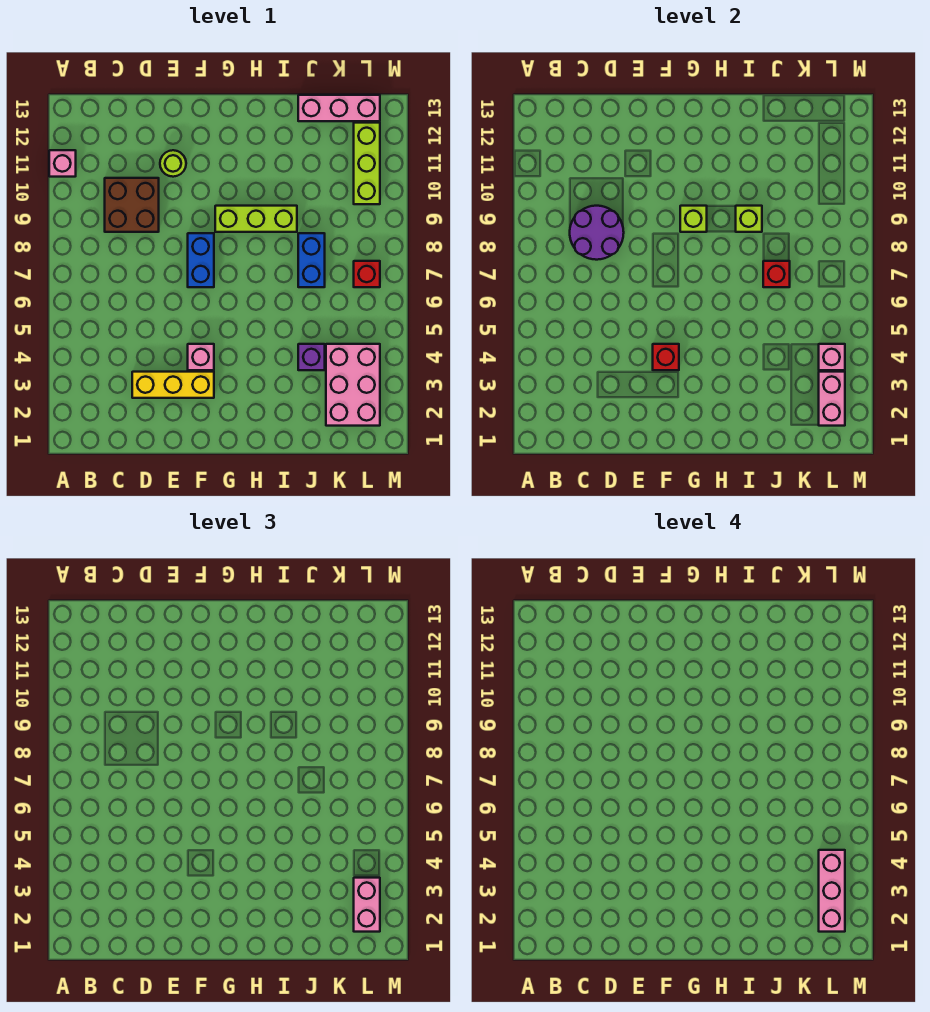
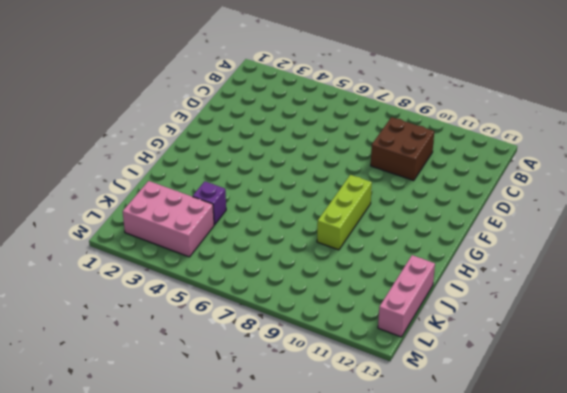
none -> pink 1x1 brick [49,150,76,177]
none -> yellow 1x3 brick [132,372,214,398]
none -> lime 1x1 round brick [160,150,186,177]

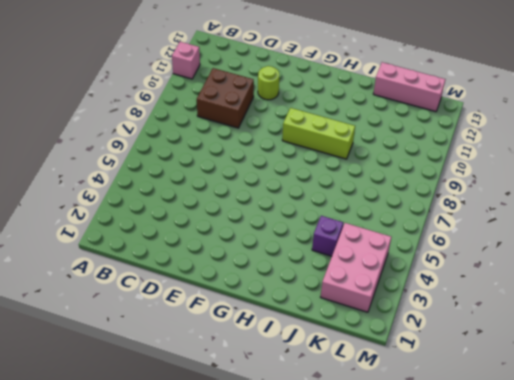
none -> yellow 1x3 brick [132,372,214,398]
none -> pink 1x1 brick [188,344,214,370]
none -> blue 1x2 brick [188,233,214,287]

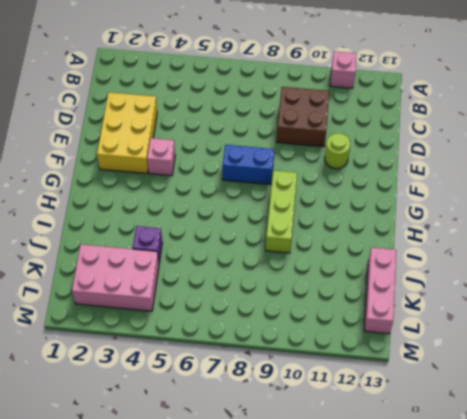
yellow 2x3 brick [97,92,157,173] -> yellow 1x3 brick [132,372,214,398]
none -> blue 1x2 brick [298,233,325,287]
none -> red 1x1 brick [354,261,380,287]
none -> lime 1x3 brick [354,123,380,204]

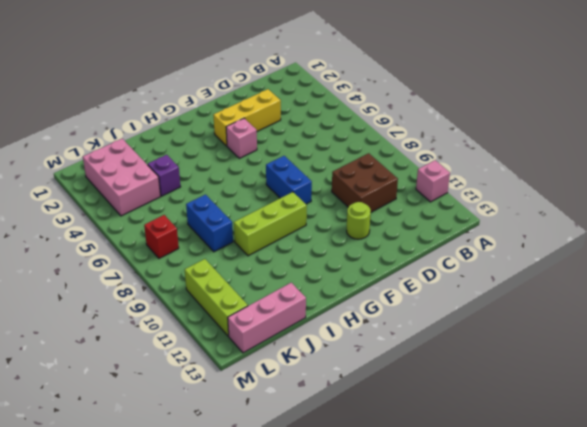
none -> purple 2x2 round brick [570,206,624,260]
none -> red 1x1 brick [653,344,679,370]
none -> lime 1x1 brick [680,206,707,232]

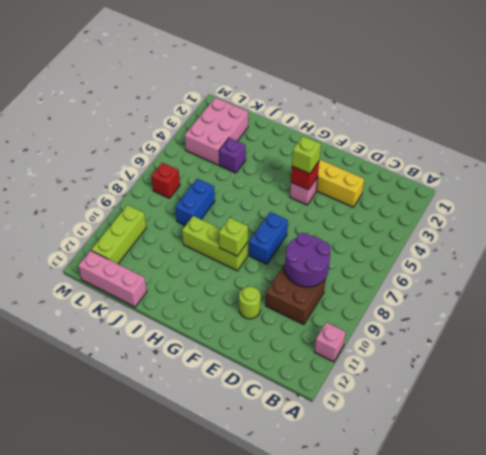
lime 1x1 brick [292,136,321,174] -> lime 1x1 brick moved to [736,206,762,232]
none -> red 1x1 brick [763,261,790,287]
none -> pink 1x2 brick [819,372,845,426]
none -> pink 1x1 brick [819,344,845,370]

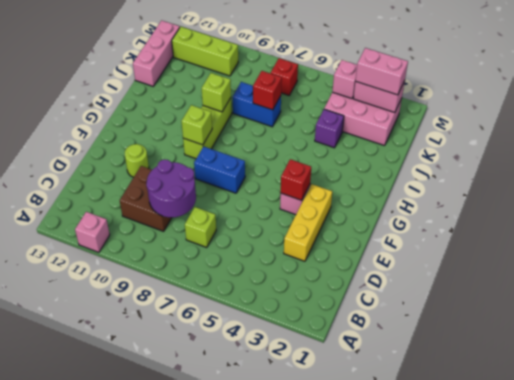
lime 1x1 brick [185,207,216,247] -> none
none -> pink 1x3 brick [819,850,845,932]

